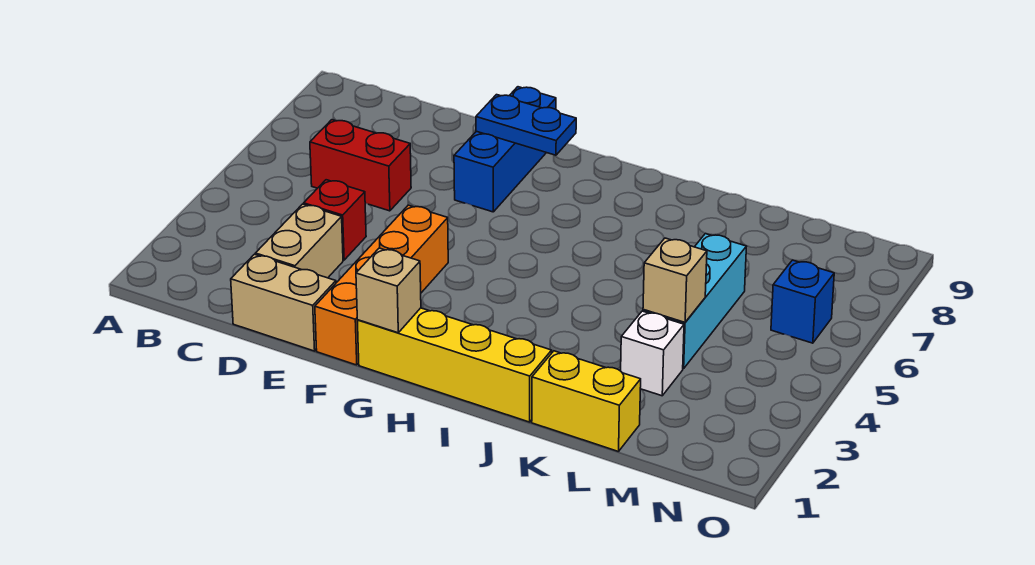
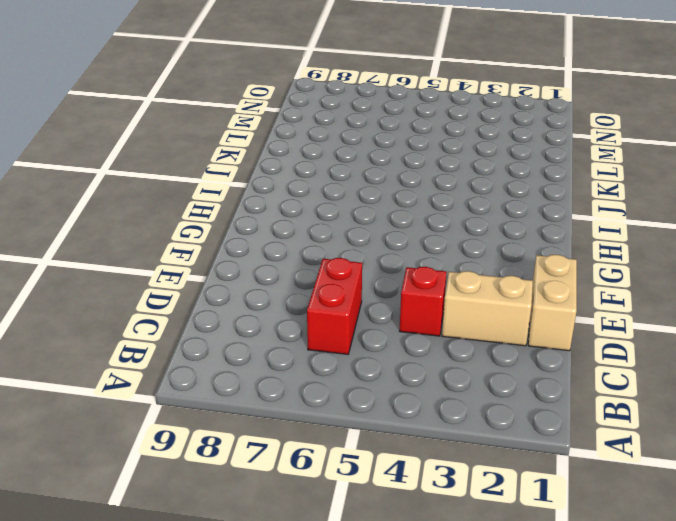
none -> orange 1x4 brick [315,205,448,365]
none -> blue 1x3 brick [454,87,556,212]
none -> yellow 1x4 brick [357,308,552,422]

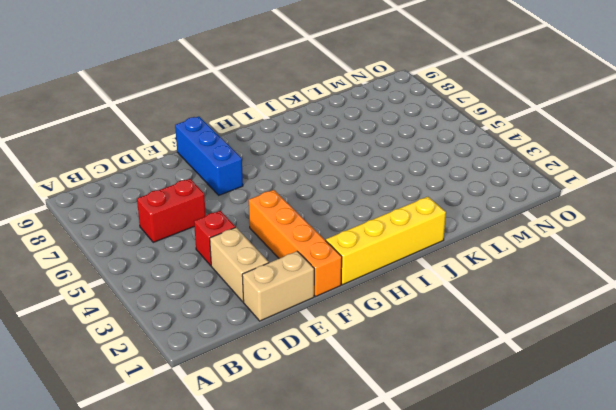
none -> yellow 1x2 brick [532,351,641,452]
none -> white 1x1 brick [621,311,684,396]
none -> cyan 1x3 brick [643,234,746,369]

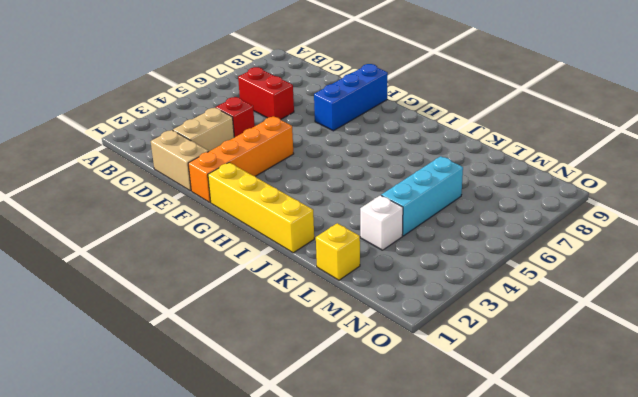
yellow 1x1 brick [316,223,360,280] -> yellow 1x2 brick [532,351,641,452]
none -> blue 1x1 brick [771,260,834,343]
none -> blue 1x2 plate [476,95,576,155]
none -> tan 1x1 brick [356,248,421,333]

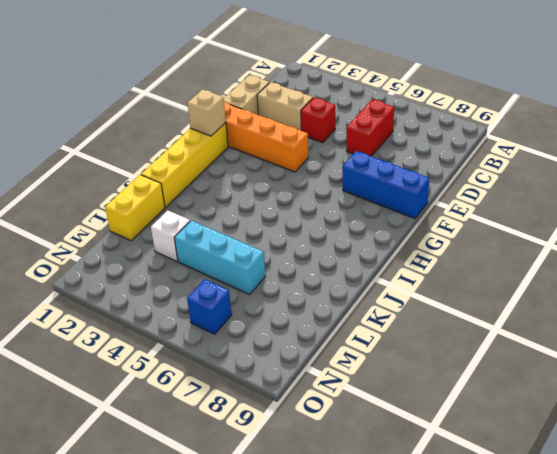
none -> blue 1x2 plate [476,95,576,155]
none -> tan 1x1 brick [643,238,707,322]

